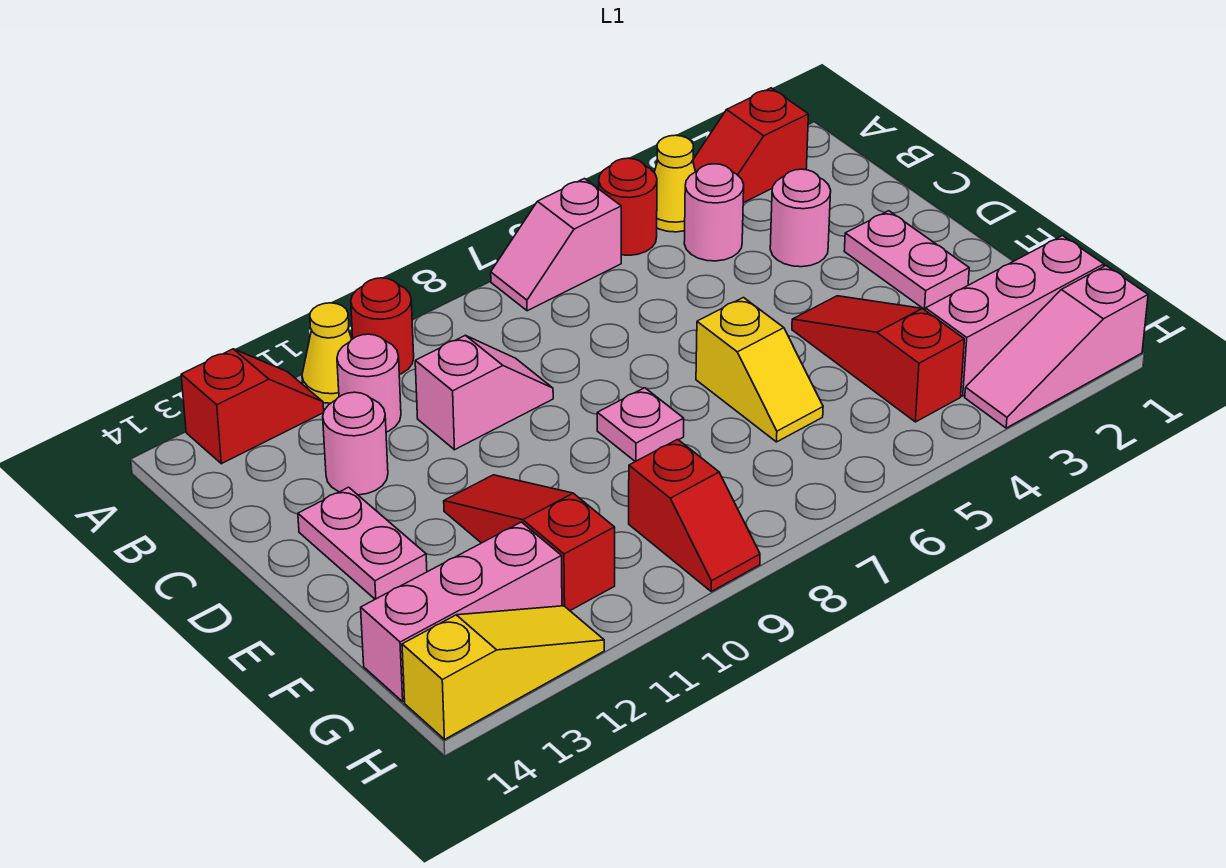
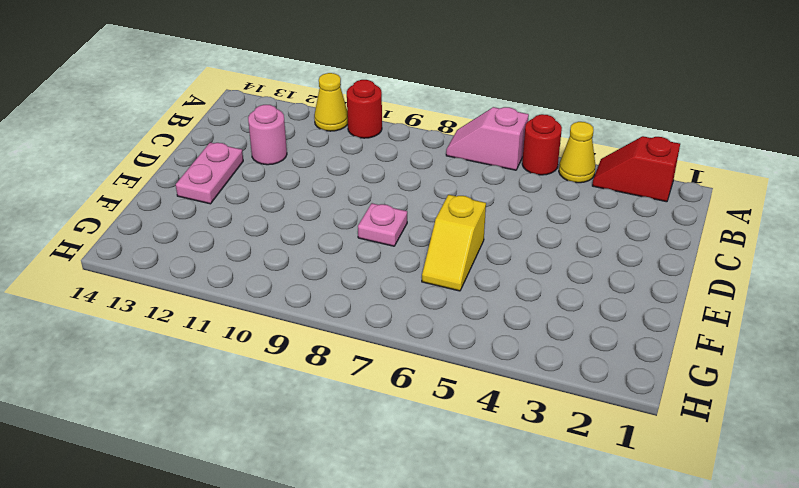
none -> red 1x2 slope [181,349,324,464]
none -> pink 1x1 round brick [684,164,744,261]
none -> pink 1x1 round brick [337,334,401,432]

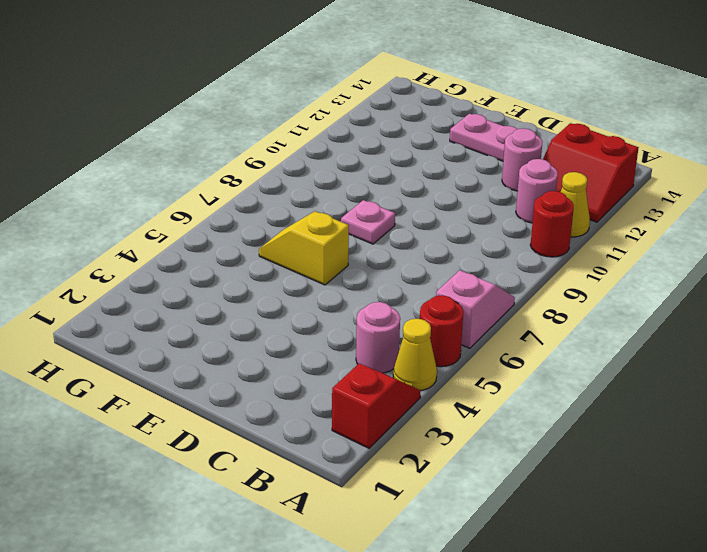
red 2x2 slope [543,123,638,222] -> red 1x2 slope [181,349,324,464]
none -> pink 1x1 round brick [770,169,831,267]
none -> pink 1x2 slope [415,335,553,450]
none -> pink 1x2 plate [844,211,969,309]

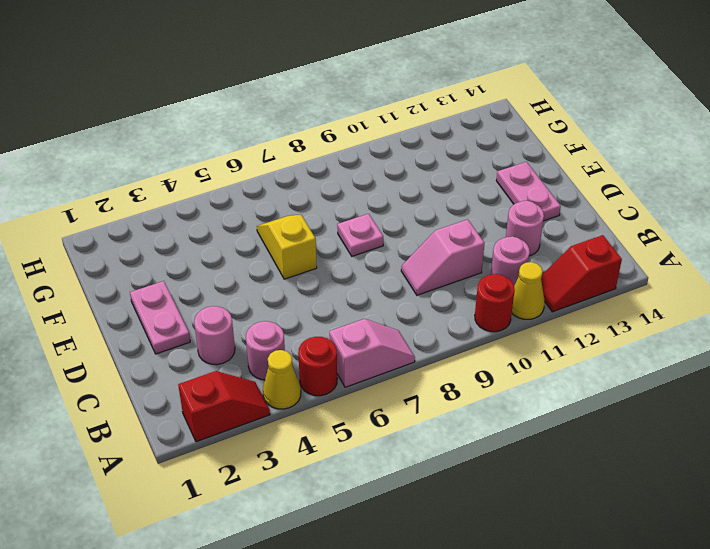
none -> red 1x3 slope [792,296,964,422]
none -> red 1x3 slope [444,475,615,610]
none -> pink 1x3 brick [925,236,1104,396]

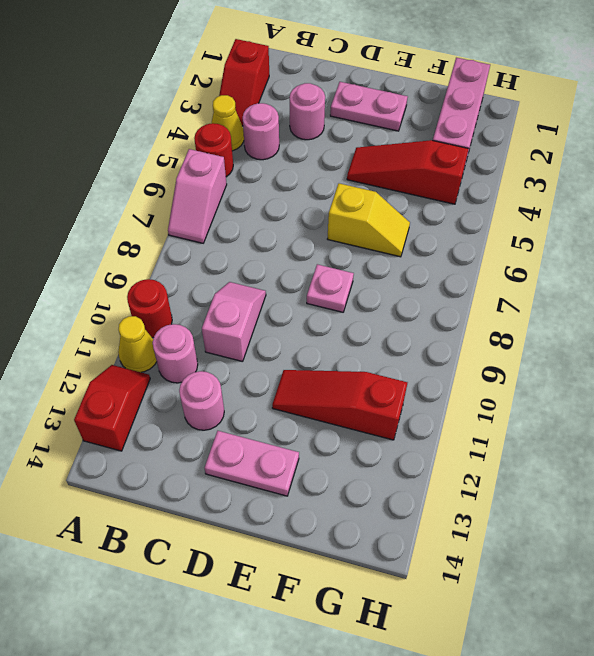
none -> red 1x2 slope [629,439,760,591]
none -> pink 1x3 brick [361,522,562,702]
none -> pink 1x3 slope [965,266,1148,428]

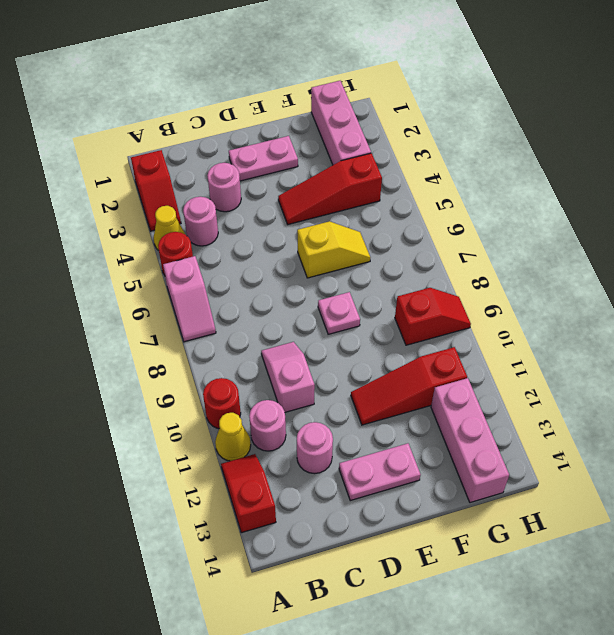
none -> pink 1x3 slope [965,266,1148,428]
none -> yellow 1x3 slope [402,606,604,739]

